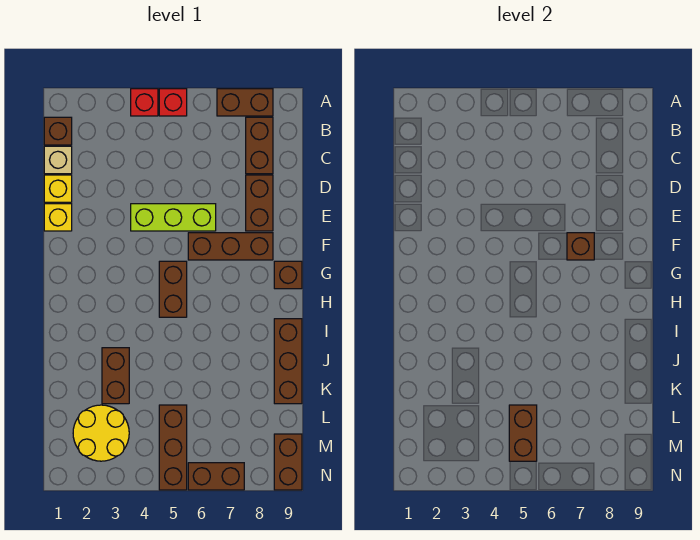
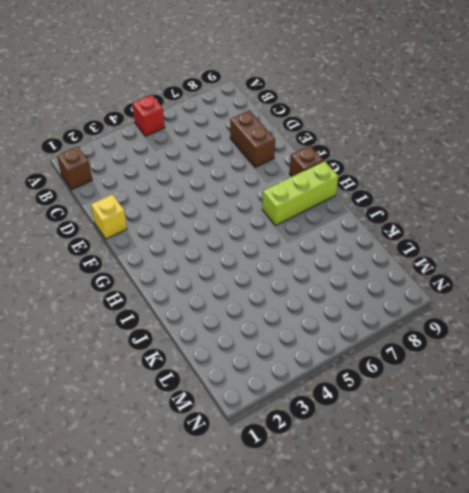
lime 1x3 brick [262,161,338,225] -> lime 1x3 brick moved to [131,204,216,231]
none -> red 1x1 brick [131,89,158,116]
none -> brown 1x2 brick [217,89,273,116]
none -> brown 1x2 brick [246,117,273,174]

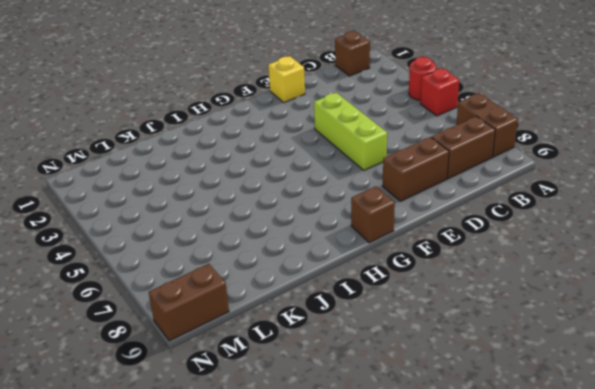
red 1x1 round brick [409,57,436,100] -> red 1x1 brick [131,89,158,116]
none -> tan 1x1 brick [44,146,72,174]
none -> yellow 1x1 brick [44,175,72,202]
none -> brown 1x3 brick [188,233,273,260]

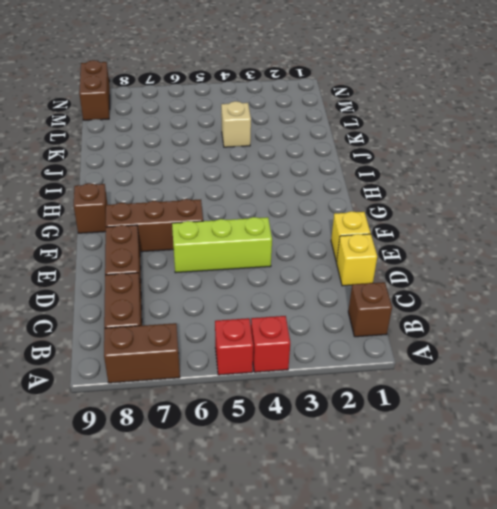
tan 1x1 brick [221,101,251,147] -> tan 1x1 brick moved to [44,146,72,174]
none -> brown 1x2 brick [159,261,187,317]
none -> brown 1x3 brick [274,319,302,404]
none -> brown 1x2 brick [102,348,129,404]

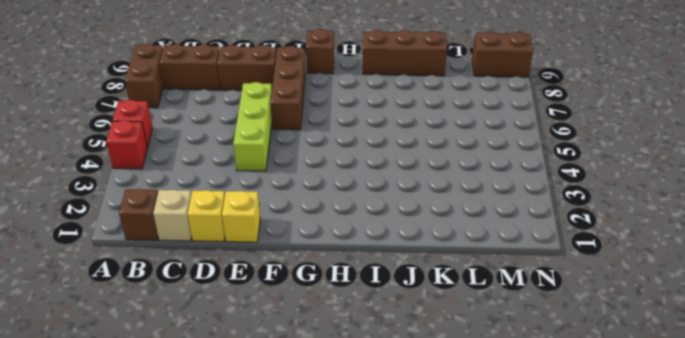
none -> brown 1x2 brick [159,261,187,317]
none -> brown 1x2 brick [102,348,129,404]
none -> yellow 2x2 round brick [73,405,129,461]

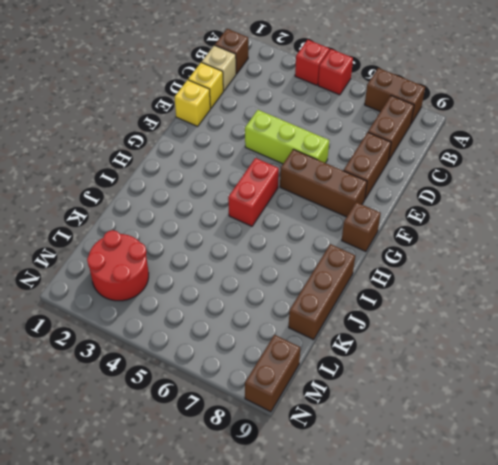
red 1x2 brick [228,158,279,226] -> brown 1x2 brick [159,261,187,317]
red 2x2 round brick [87,230,149,301] -> yellow 2x2 round brick [73,405,129,461]
none -> brown 1x2 brick [102,348,129,404]
none -> brown 1x3 brick [159,405,187,490]
none -> brown 1x2 brick [188,463,244,490]

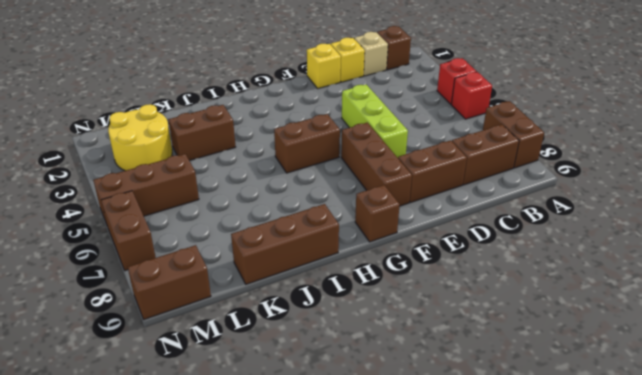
none -> brown 1x1 brick [567,233,594,260]
none -> brown 1x2 brick [509,405,537,461]

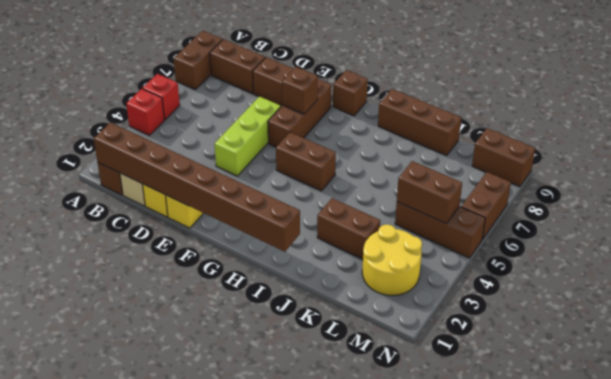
brown 1x8 brick [94,122,300,252] -> none

